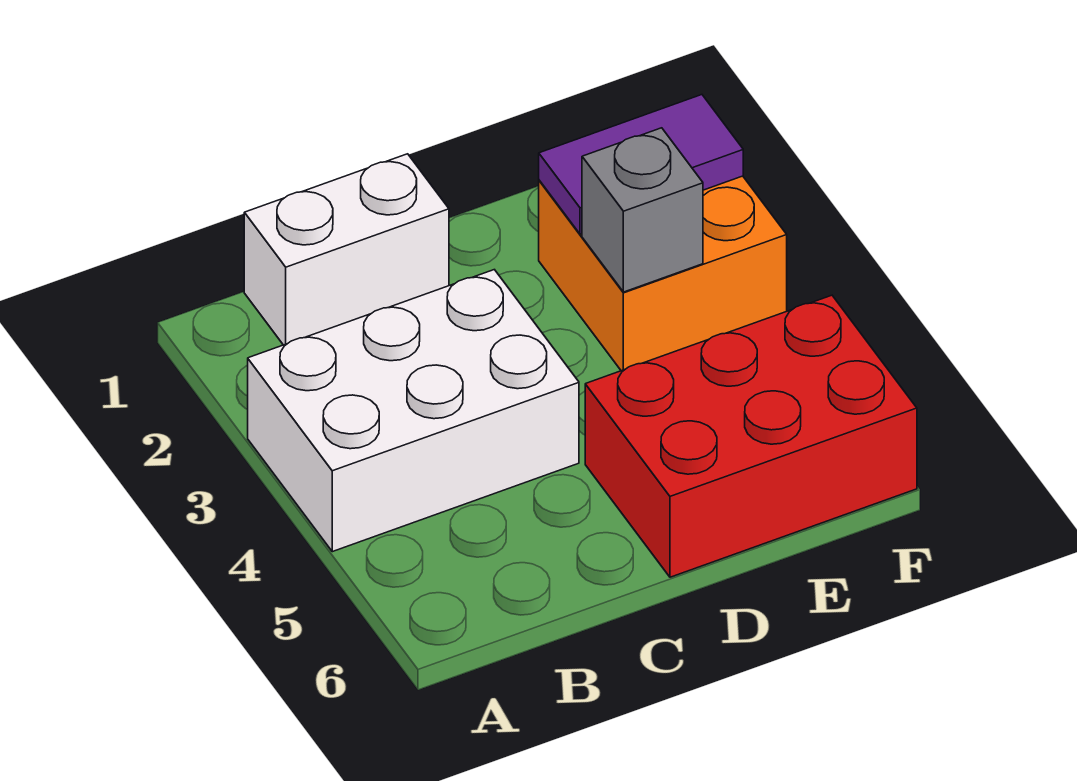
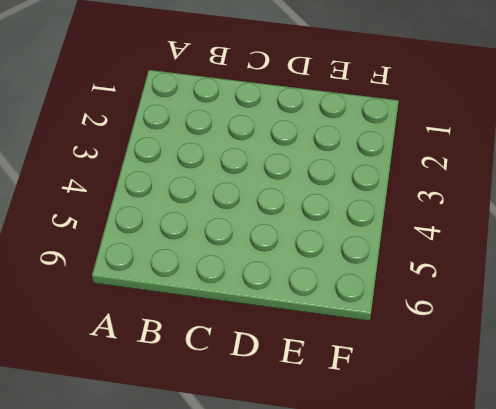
none -> white 2x3 brick [248,270,579,552]
none -> white 1x2 brick [244,154,449,345]

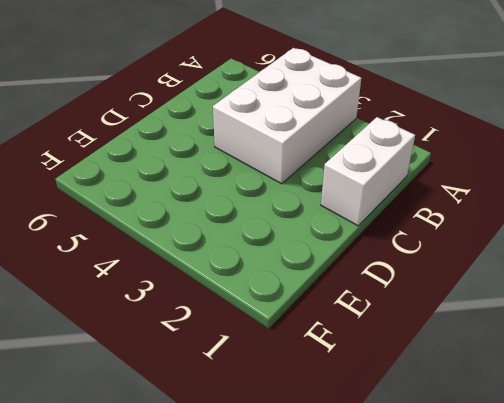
none -> red 2x3 brick [585,295,917,577]
none -> orange 2x2 brick [539,176,787,371]

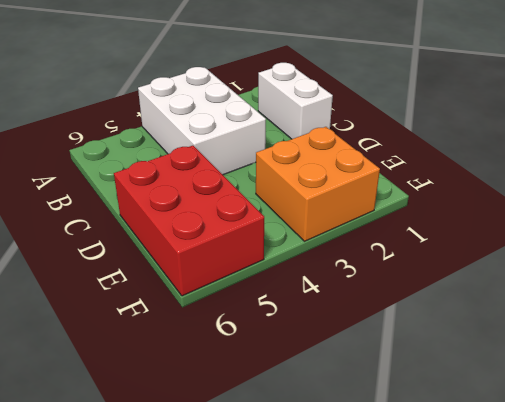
none -> purple 1x2 tile [539,95,743,234]
none -> grey 1x1 brick [582,128,703,292]

